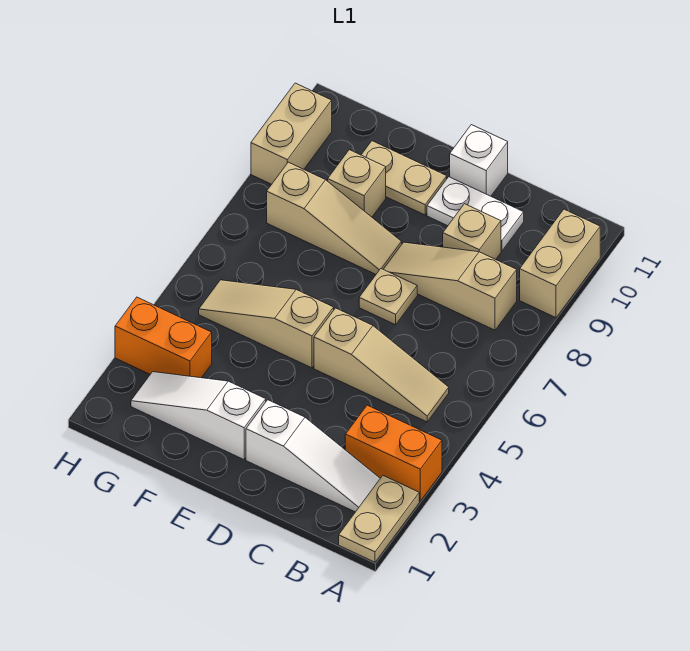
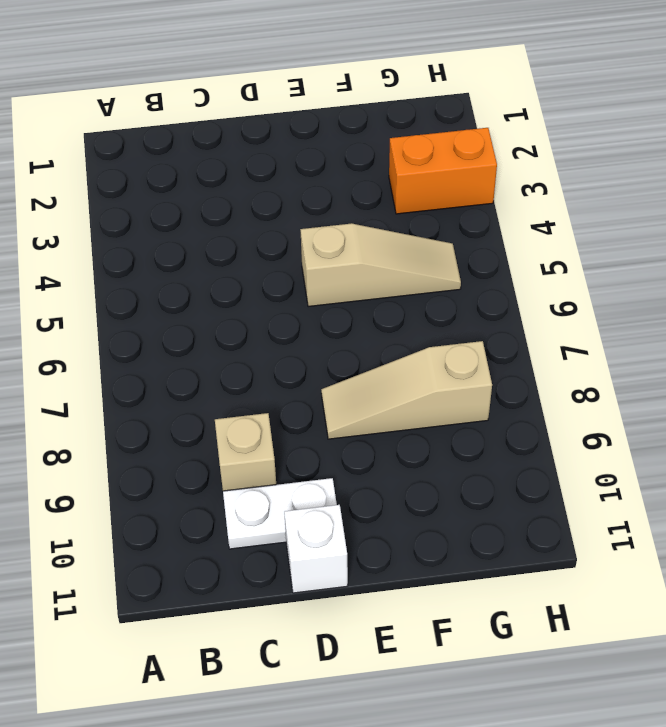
none -> tan 1x2 plate [339,476,419,562]
none -> orange 1x2 brick [345,405,442,501]
none -> tan 1x2 brick [520,209,600,318]

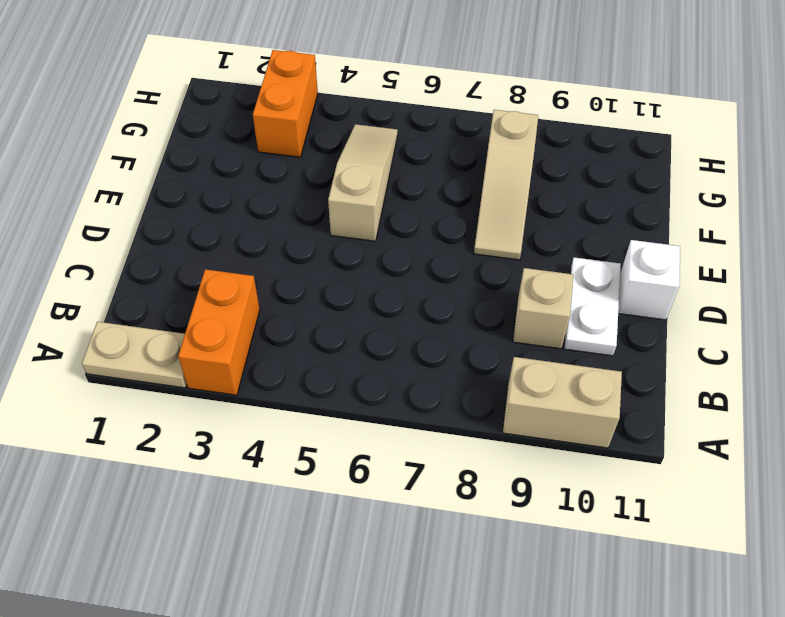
none -> white 1x3 slope [246,400,380,512]
none -> tan 1x3 slope [314,308,449,422]
none -> tan 1x3 slope [383,242,517,330]

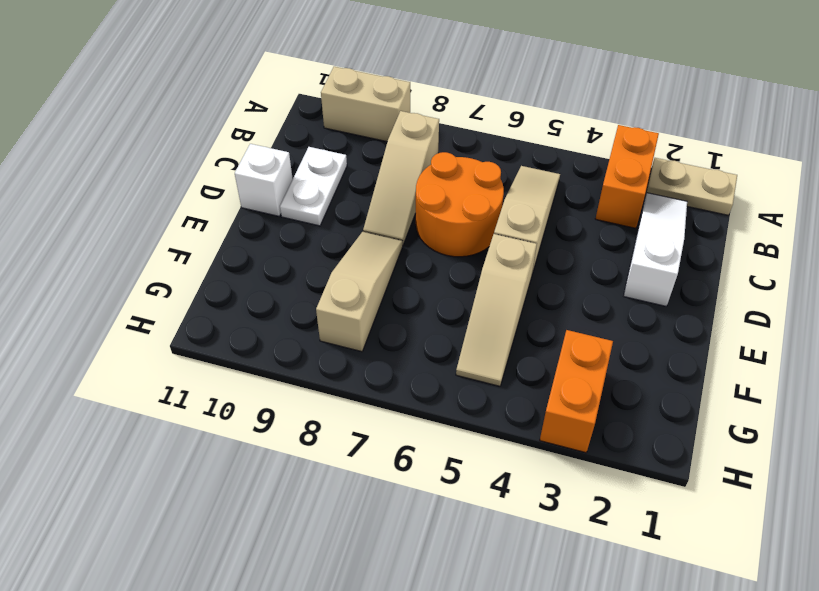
orange 2x2 round brick [416,152,504,257] -> tan 1x1 plate [359,269,417,325]
none -> tan 1x1 brick [443,204,501,259]
none -> white 1x3 slope [131,372,266,460]
none -> tan 1x2 plate [361,141,447,215]

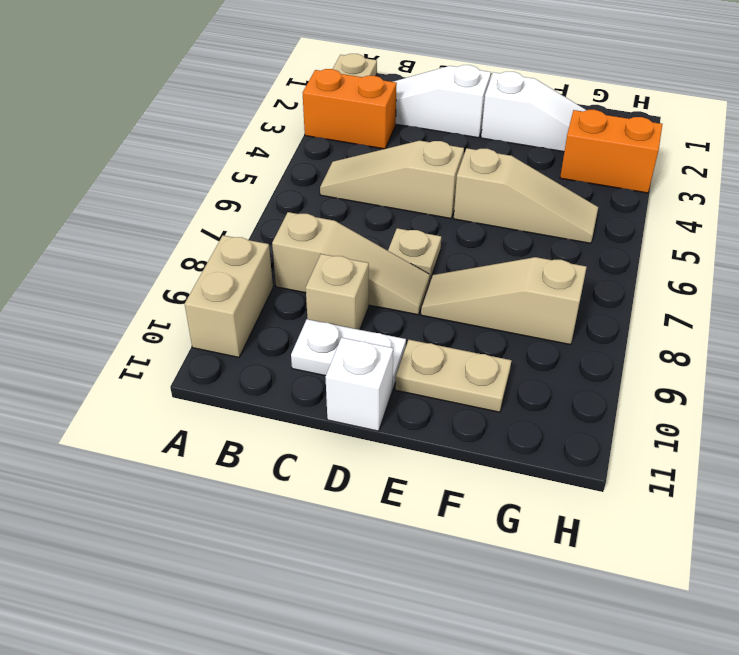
none -> tan 1x1 brick [328,150,386,217]
none -> tan 1x2 brick [251,83,332,184]

